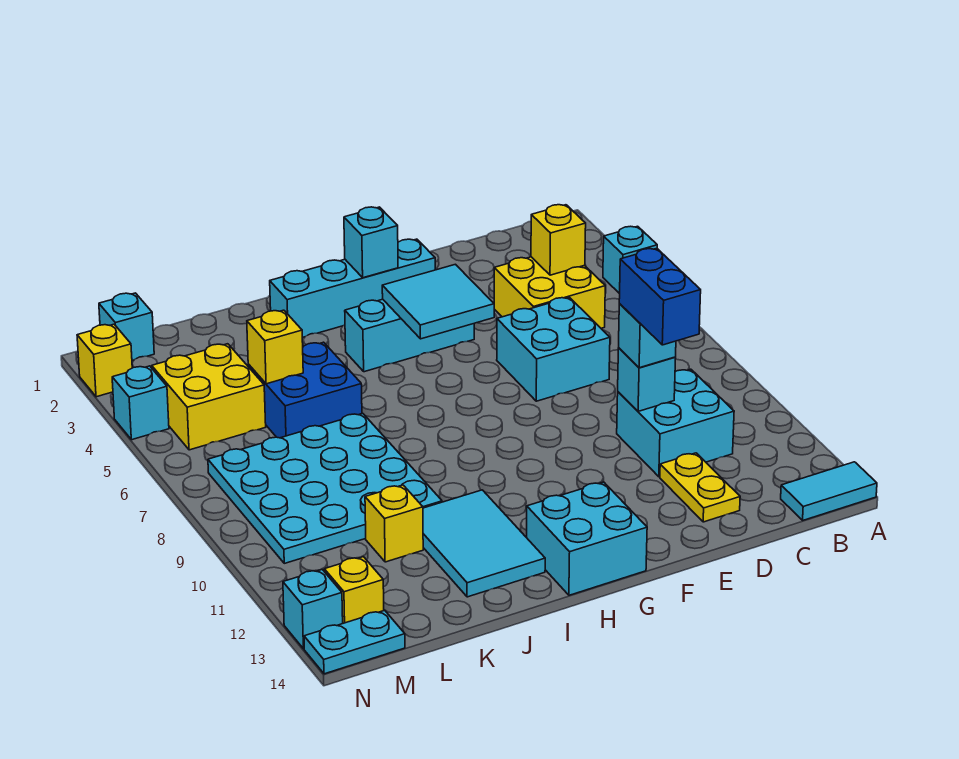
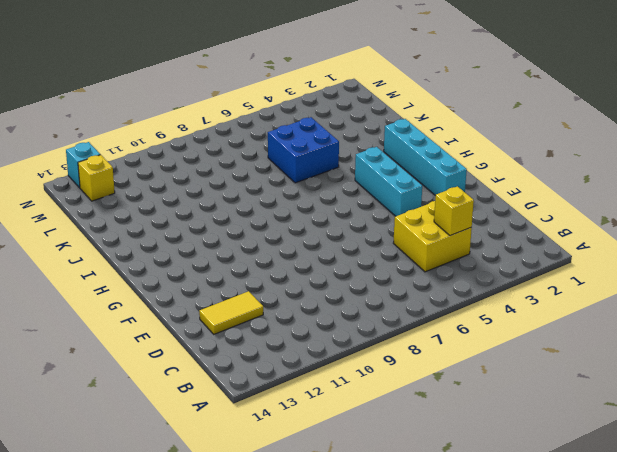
yellow 1x2 tile [199,291,263,334] -> yellow 1x2 plate [660,453,740,522]
none -> cyan 1x1 brick [603,226,657,294]
none -> cyan 1x2 tile [781,462,877,520]
none -> cyan 2x2 brick [617,369,734,477]

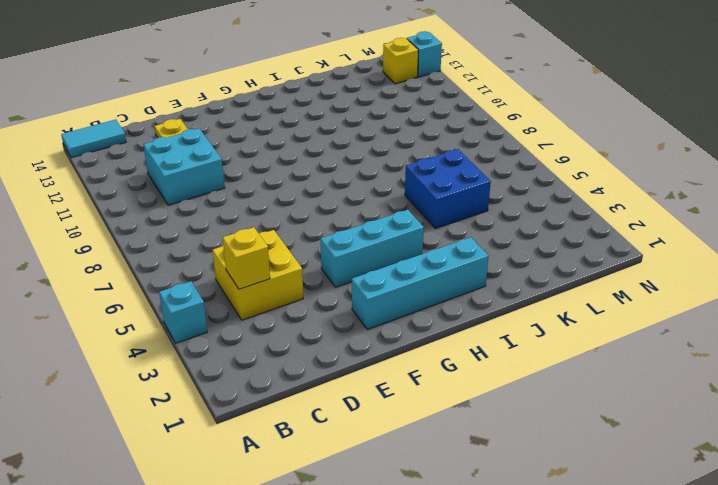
none -> cyan 2x2 brick [497,297,610,401]
none -> cyan 2x2 brick [527,482,647,595]
none -> cyan 2x3 tile [423,490,545,597]

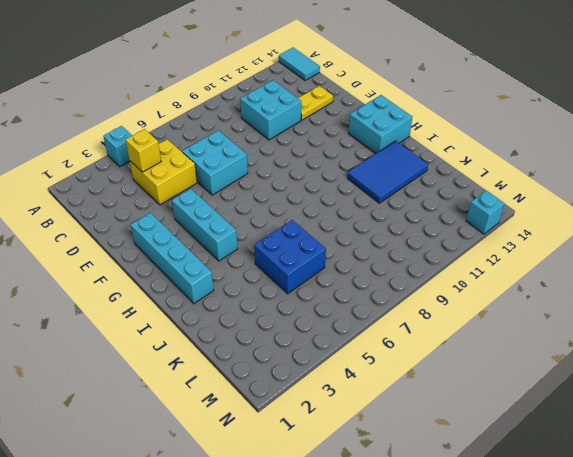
blue 2x3 tile [347,141,428,203] -> cyan 2x3 tile [423,490,545,597]
none -> cyan 4x4 plate [208,413,442,563]
none -> yellow 1x1 brick [365,485,423,562]
none -> yellow 2x2 brick [152,344,266,450]

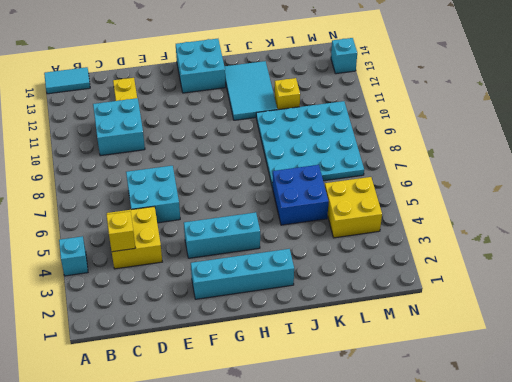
none -> cyan 1x1 brick [99,293,154,361]
none -> yellow 1x1 brick [324,557,384,623]
none -> cyan 1x2 plate [304,610,405,674]

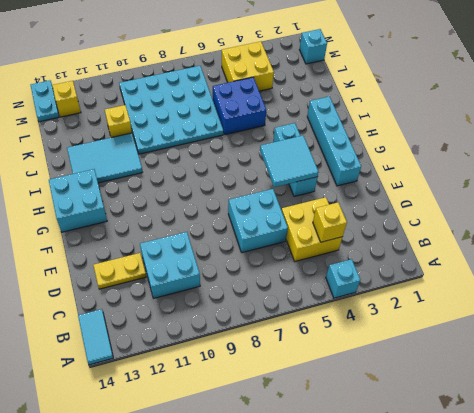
none -> yellow 1x1 brick [77,324,132,397]
none -> cyan 1x1 brick [112,366,169,440]
none -> cyan 1x1 brick [283,570,343,649]

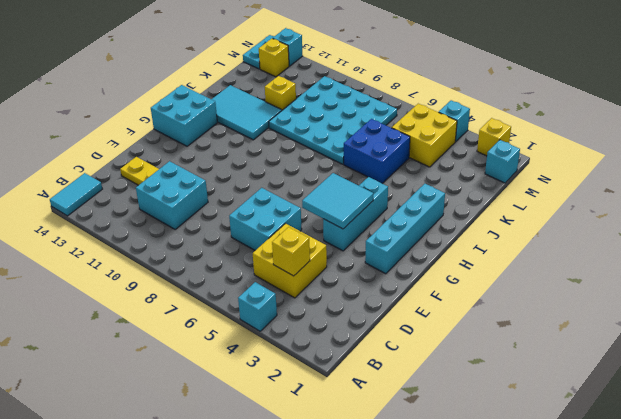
none -> cyan 1x1 brick [618,348,676,411]
none -> cyan 1x1 brick [344,207,398,278]
none -> yellow 1x1 brick [247,310,303,384]

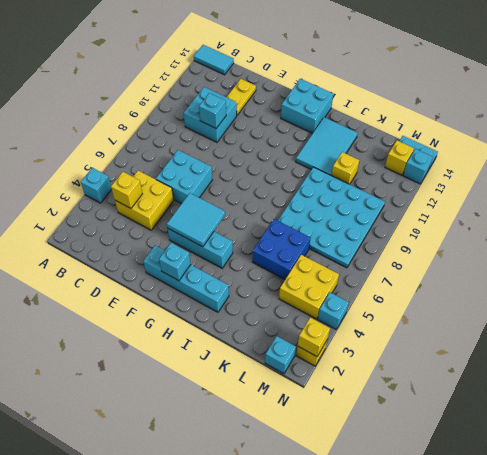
yellow 1x1 brick [298,318,330,356] -> yellow 1x1 brick moved to [247,310,303,384]
none -> cyan 1x1 brick [619,304,676,368]
none -> blue 1x2 brick [619,248,701,345]

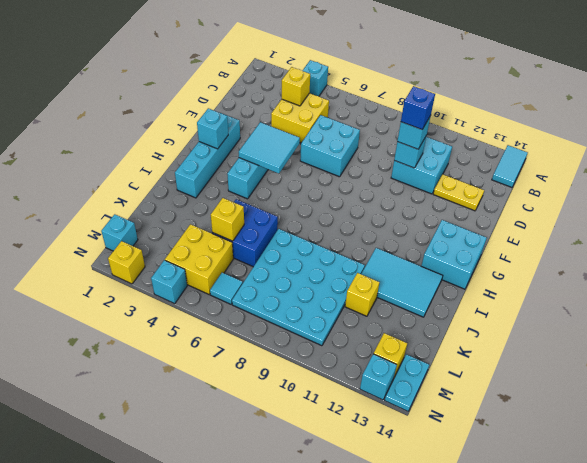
blue 1x1 brick [401,86,435,129] -> blue 1x2 brick [619,248,701,345]
cyan 1x1 tile [210,273,243,304] -> none

